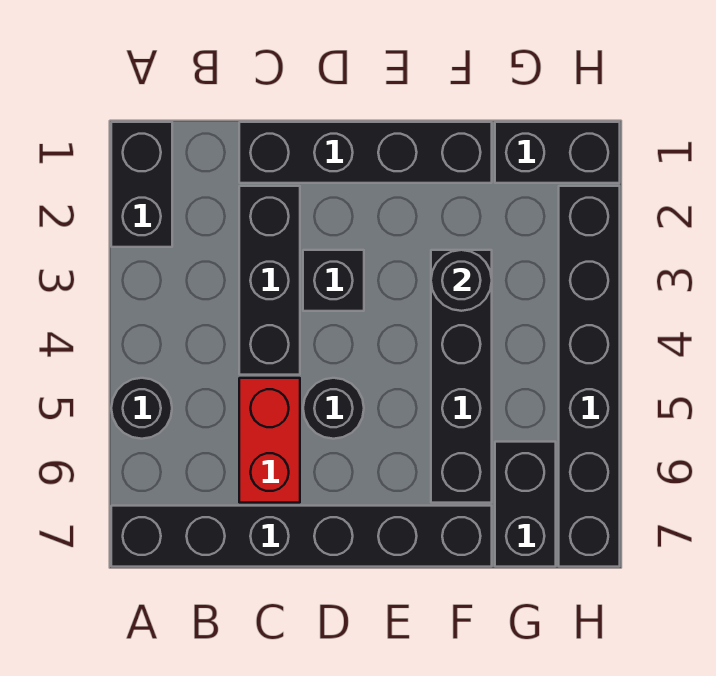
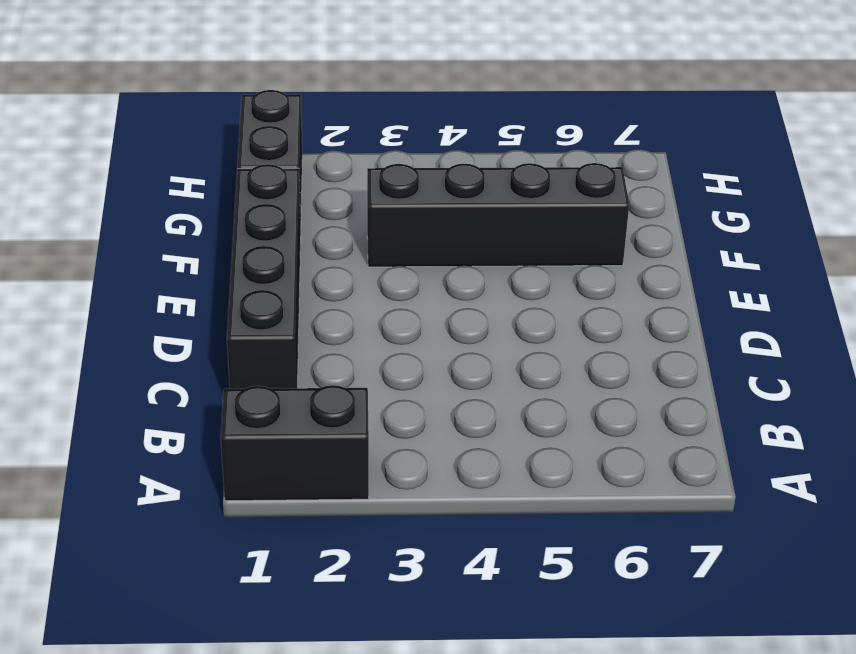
none -> black 1x1 round brick [111,378,172,439]
none -> black 1x6 brick [111,506,492,567]
none -> black 1x3 brick [239,186,300,375]

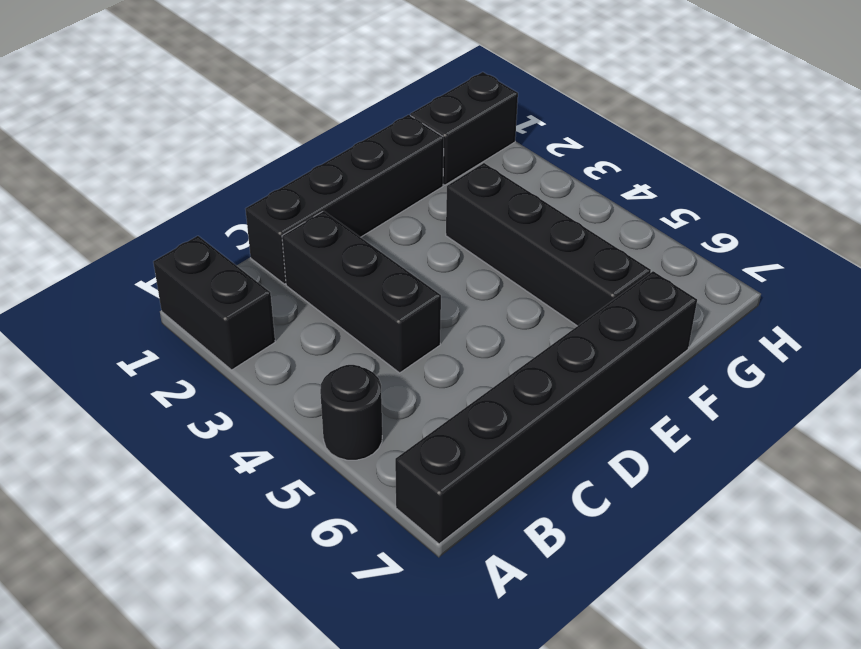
none -> red 1x2 brick [239,378,300,503]
none -> black 1x1 brick [303,250,364,311]
none -> black 1x1 round brick [303,378,364,439]

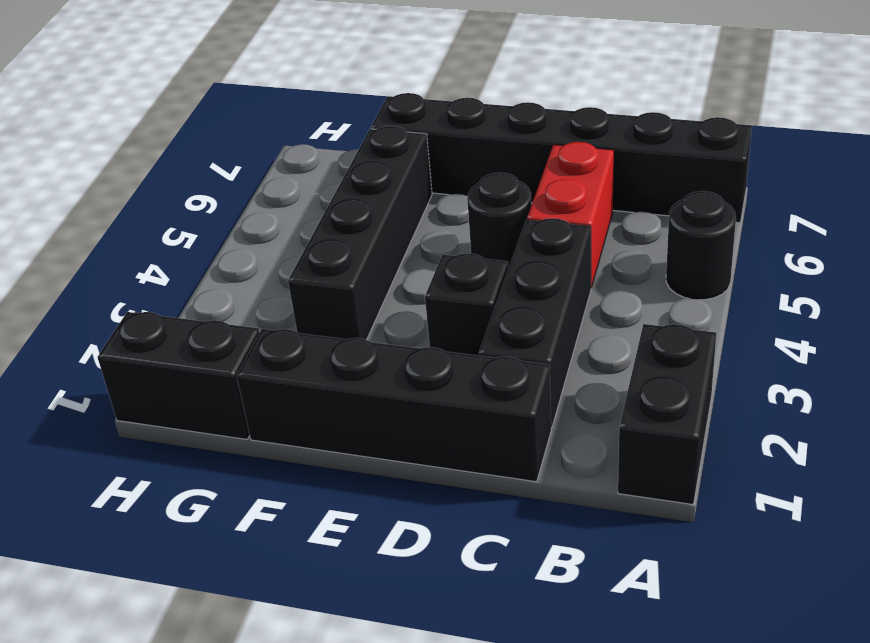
none -> black 1x2 brick [495,442,556,567]
none -> black 1x6 brick [559,186,620,567]
none -> black 1x1 round brick [431,250,492,311]

